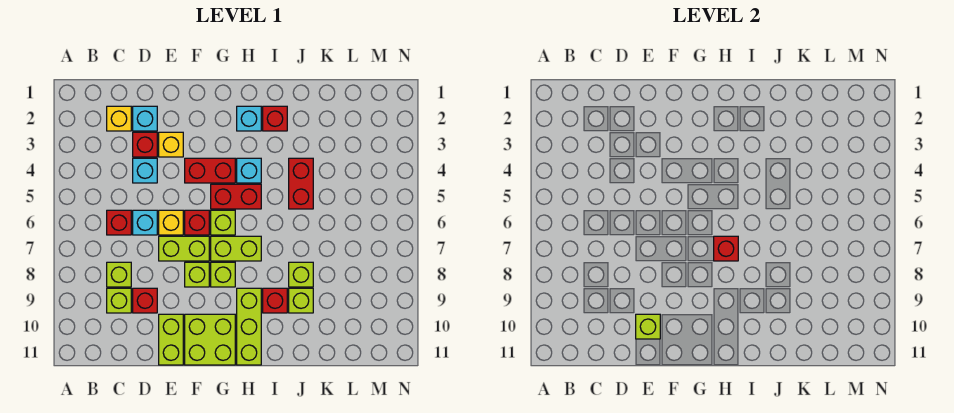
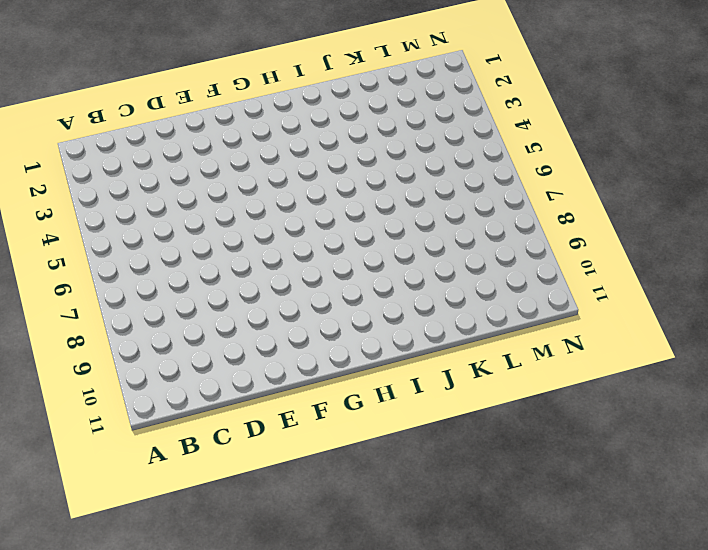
none -> yellow 1x1 brick [107,106,131,131]
none -> red 1x1 brick [107,210,131,235]
none -> lime 1x1 brick [107,262,131,287]
none -> lime 1x1 brick [107,288,131,313]

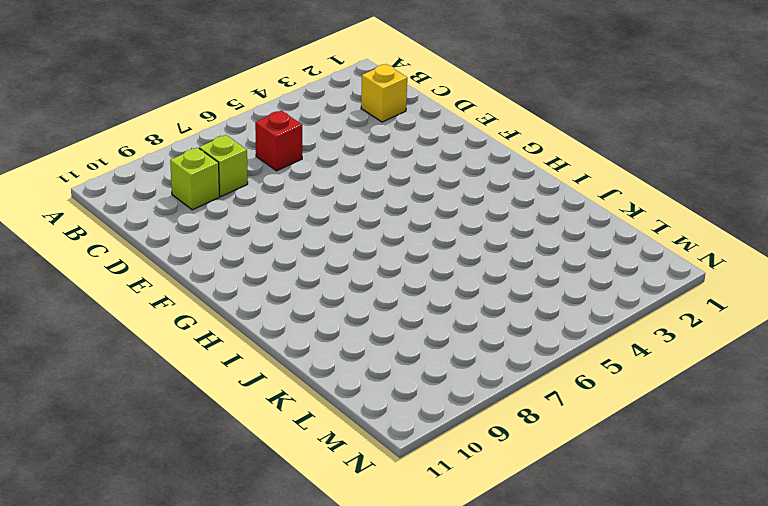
none -> cyan 1x1 brick [133,106,157,131]
none -> red 1x1 brick [133,132,157,157]
none -> cyan 1x1 brick [133,158,157,183]
none -> cyan 1x1 brick [133,210,157,235]

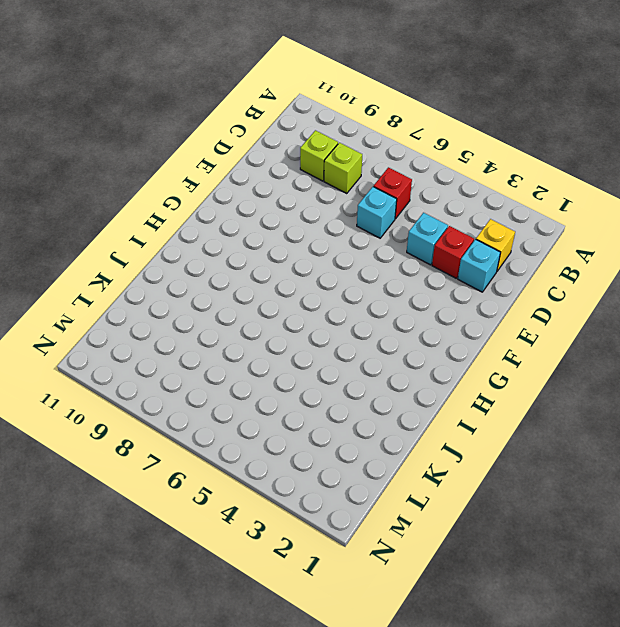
none -> red 1x1 brick [133,288,157,313]
none -> yellow 1x1 brick [159,132,183,157]
none -> yellow 1x1 brick [159,210,183,235]
none -> lime 1x2 brick [159,236,209,261]

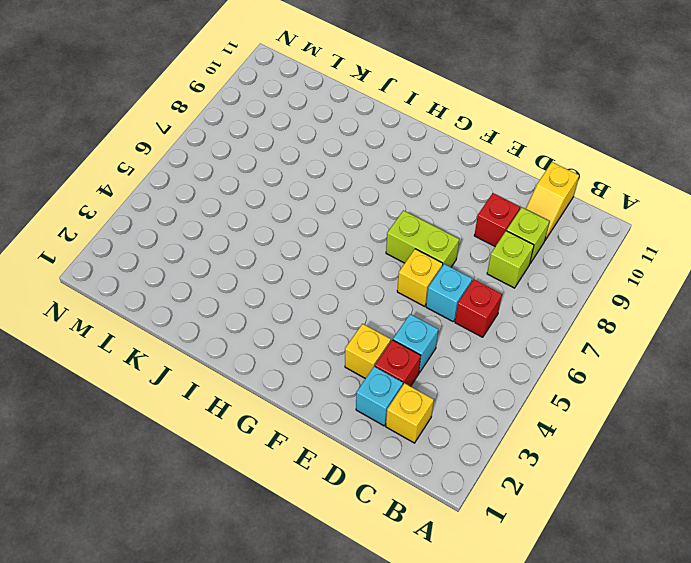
yellow 1x2 slope [526,162,579,240] -> none
none -> lime 1x2 brick [159,314,183,365]
none -> red 1x2 brick [185,158,235,183]
none -> red 1x1 brick [185,210,209,235]
none -> lime 1x1 brick [185,262,209,287]

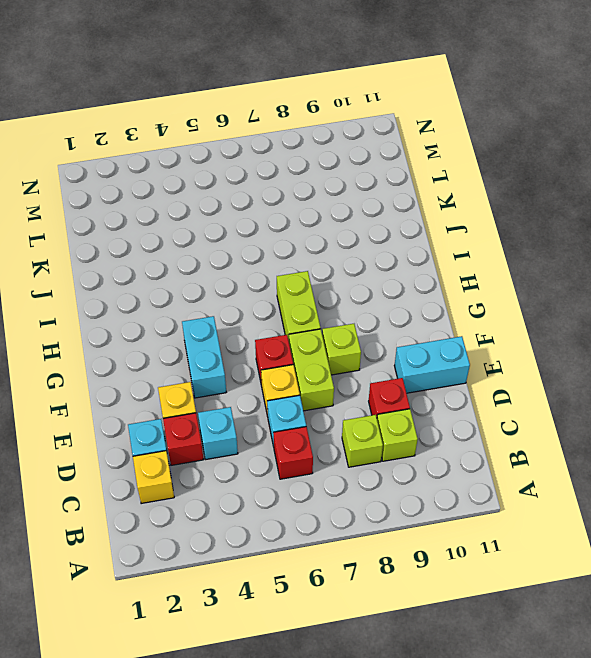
cyan 1x2 brick [394,336,470,393] -> lime 1x2 brick [159,314,183,365]
cyan 1x2 brick [182,316,226,398] -> red 1x2 brick [185,158,235,183]
none -> lime 2x2 brick [185,314,235,365]
none -> red 1x2 brick [211,184,261,209]
none -> lime 1x1 brick [211,210,235,235]
none -> lime 1x1 brick [211,262,235,287]

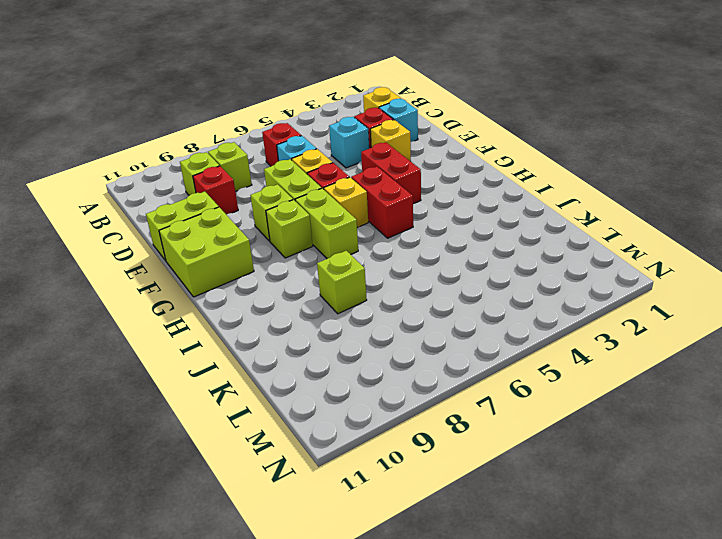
yellow 1x1 brick [324,177,368,228] -> lime 1x1 brick [211,210,235,235]
none -> cyan 1x1 brick [237,106,261,131]
none -> cyan 1x1 brick [237,158,261,183]
none -> lime 1x3 brick [237,288,261,365]
none -> red 1x1 brick [263,106,287,131]

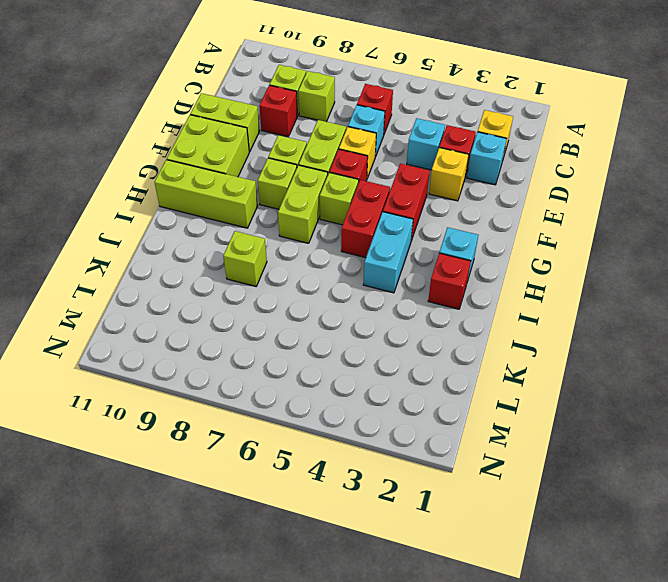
cyan 1x2 brick [363,212,413,293] -> cyan 1x1 brick [237,158,261,183]
none -> red 1x1 brick [263,288,287,313]
none -> red 1x2 brick [289,158,313,209]
none -> lime 1x1 brick [289,288,313,313]
none -> lime 1x1 brick [636,314,660,339]

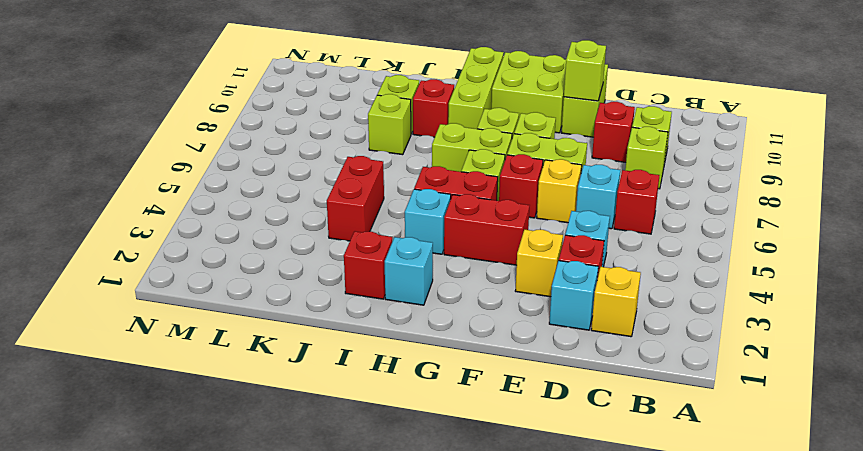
none -> red 1x1 brick [714,236,738,261]

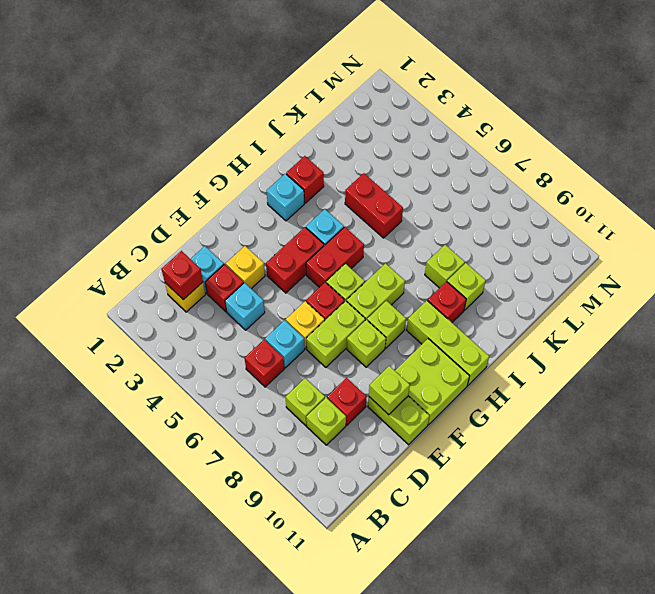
red 1x1 brick [161,251,203,300] -> red 1x1 brick moved to [714,236,738,261]

